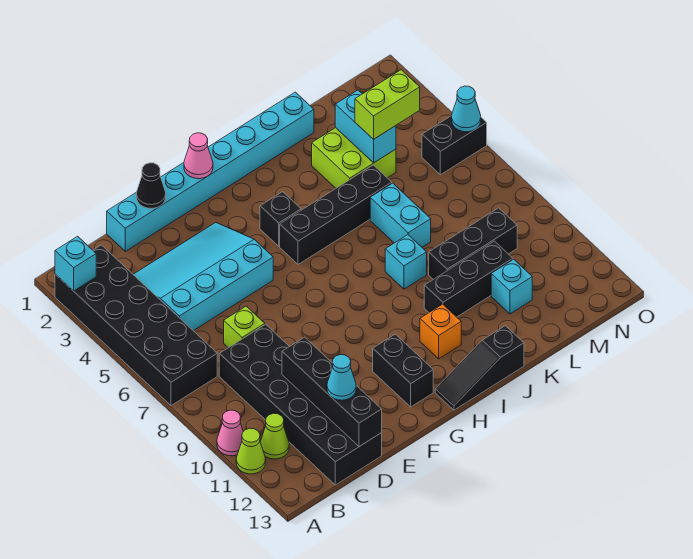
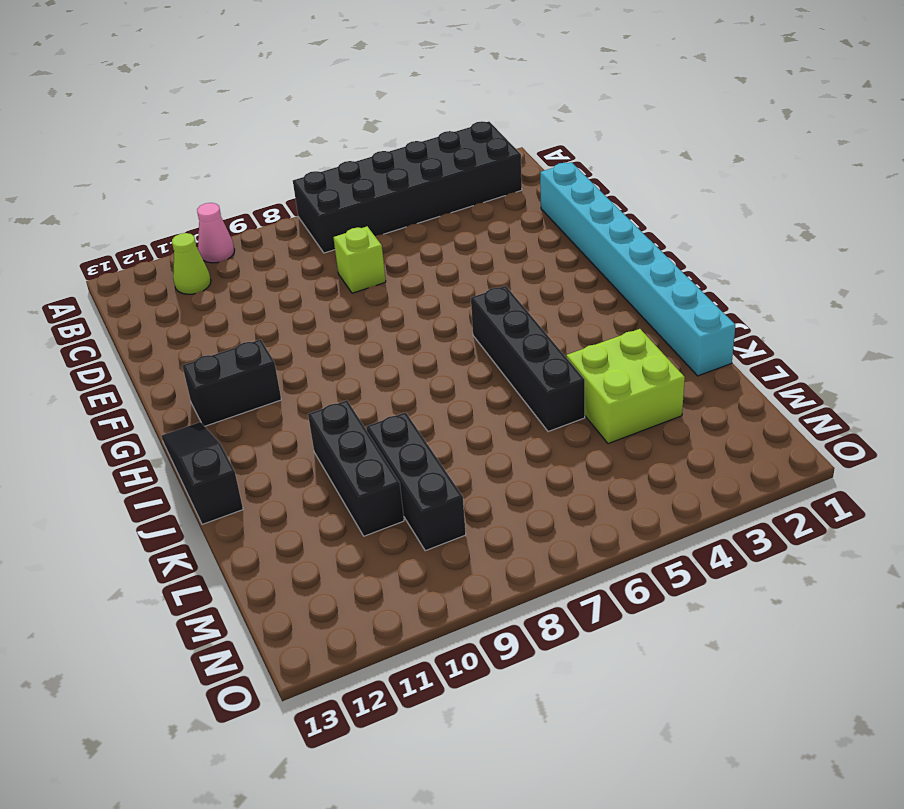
none -> lime 1x1 cone [236,428,266,474]
none -> cyan 3x4 slope [133,222,273,331]
none -> black 2x6 brick [219,324,382,485]

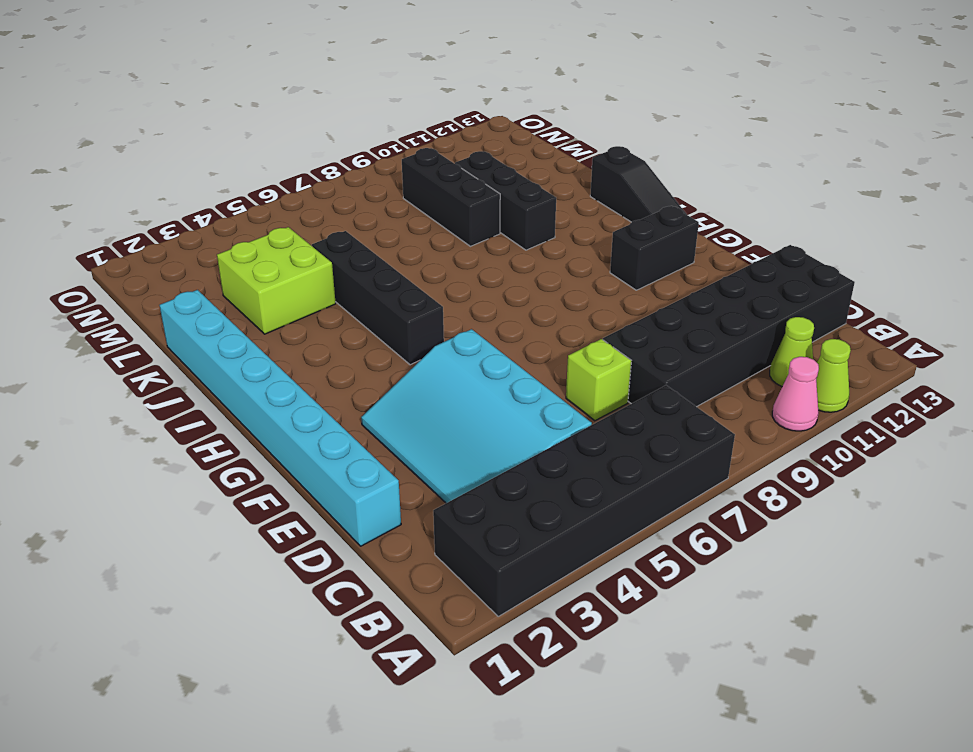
none -> black 1x1 brick [260,192,301,246]
none -> orange 1x1 brick [420,304,461,359]
none -> cyan 1x1 brick [385,235,427,289]

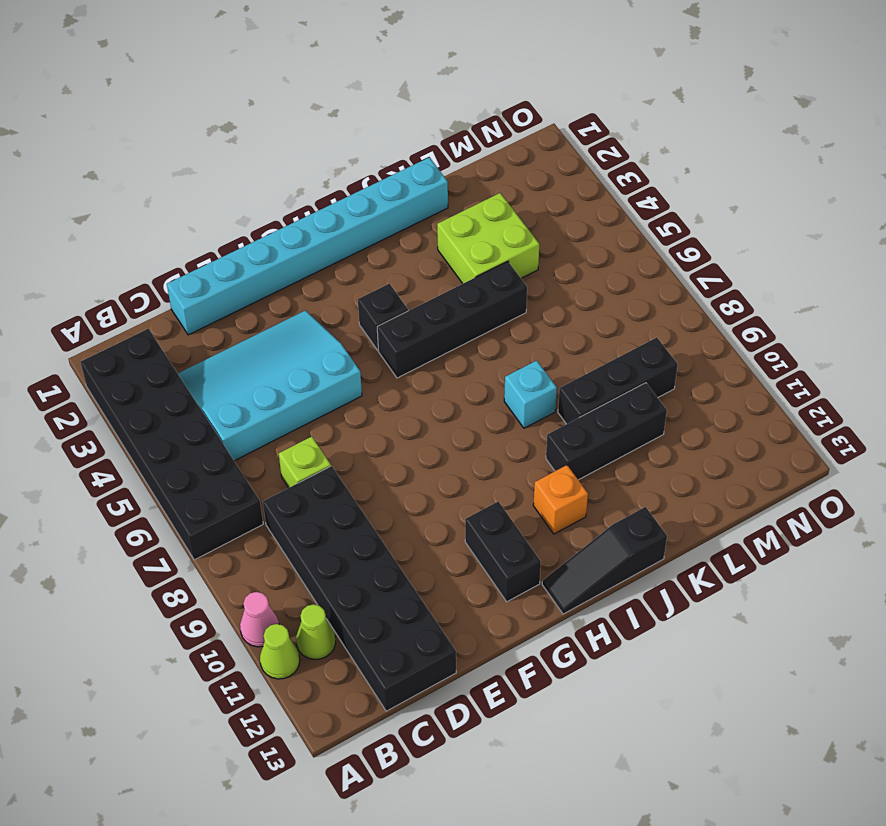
none -> cyan 1x2 brick [370,183,431,247]
none -> cyan 1x1 brick [491,259,532,314]
none -> black 1x2 brick [422,116,487,175]

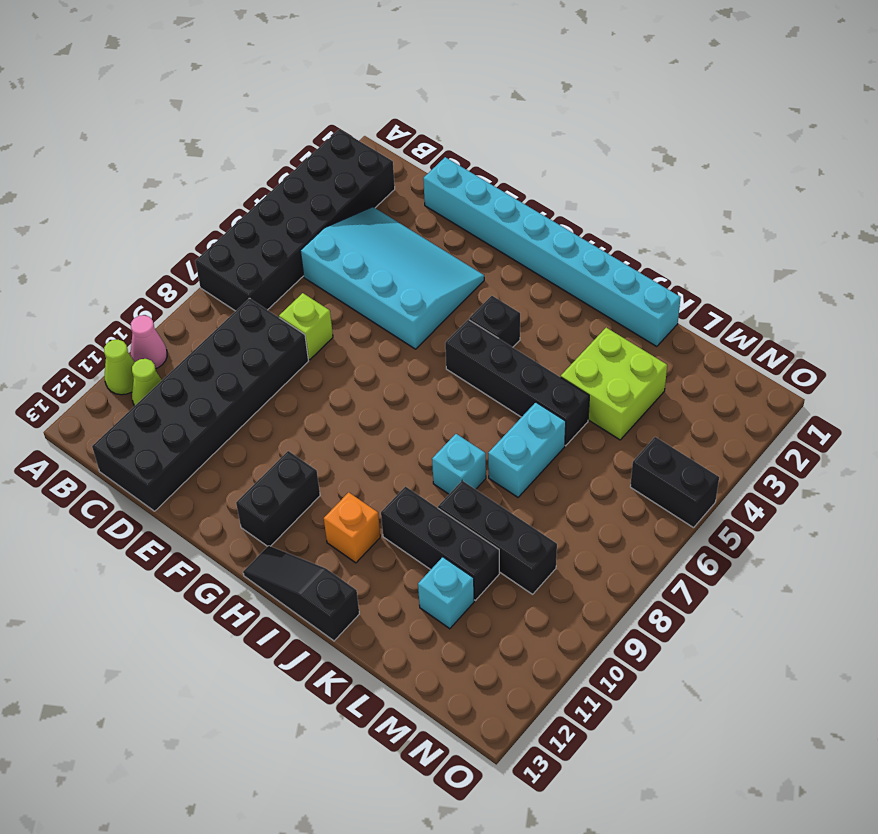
none -> cyan 1x1 brick [55,236,96,291]
none -> black 1x4 brick [282,337,382,447]
none -> black 1x1 cone [136,163,166,208]

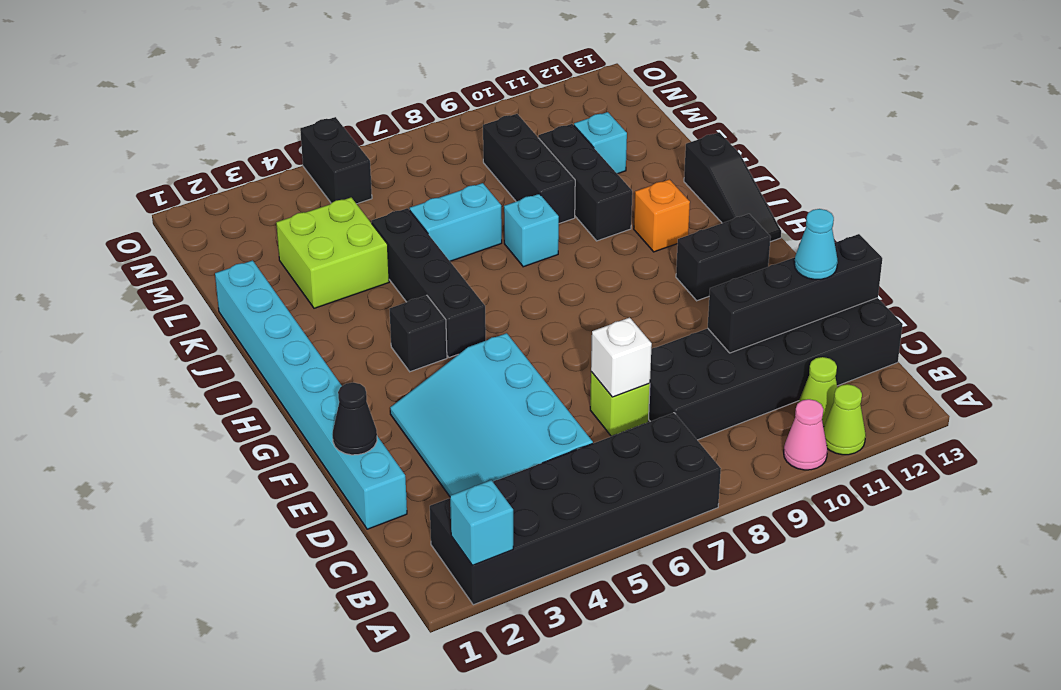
white 1x1 brick [591,318,652,397] -> none
none -> pink 1x1 cone [184,133,213,179]
none -> cyan 1x2 brick [335,90,396,163]
none -> cyan 1x1 cone [452,86,481,132]

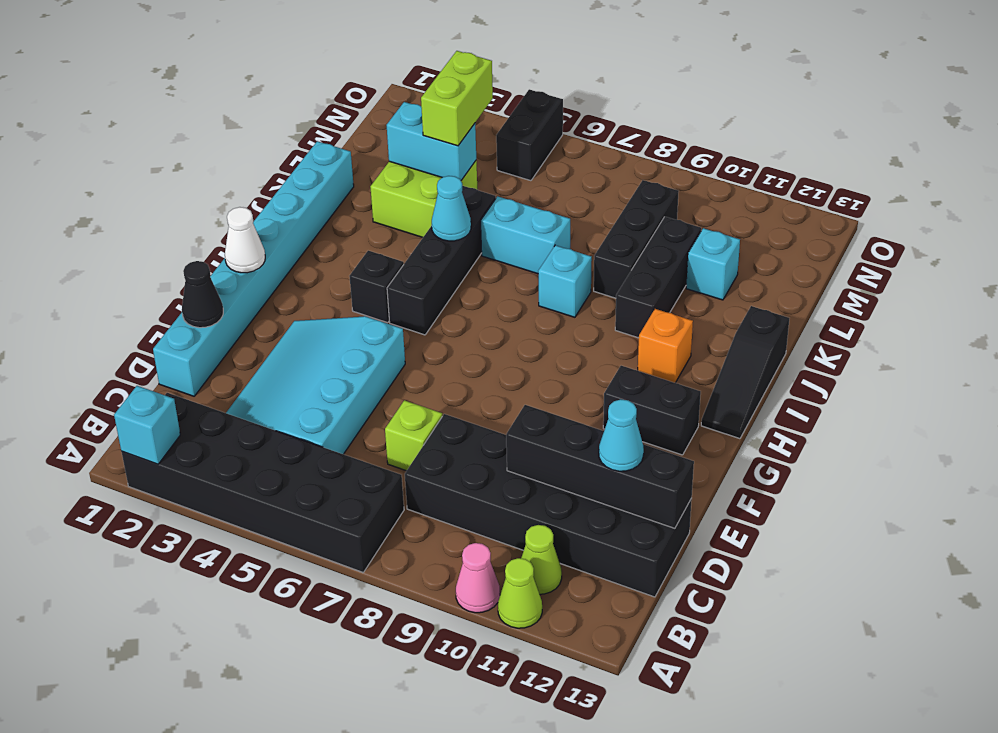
white 1x1 cone [225,207,265,273] -> pink 1x1 cone [184,133,213,179]
cyan 1x1 cone [432,176,471,241] -> cyan 1x1 cone moved to [452,86,481,132]

